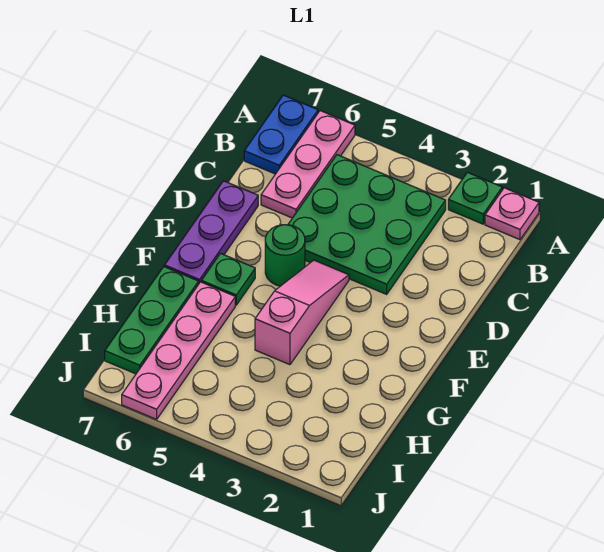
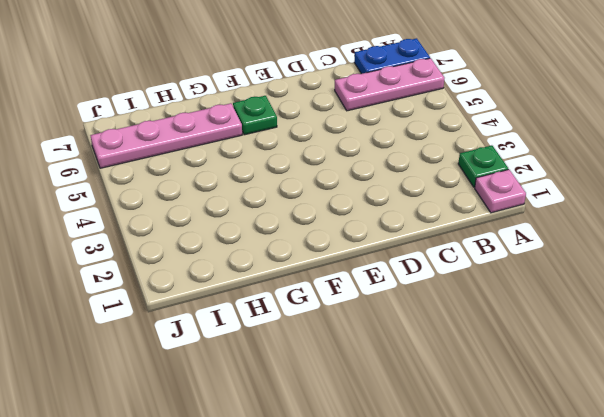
none -> green 3x3 plate [288,155,446,294]
none -> purple 1x3 plate [165,181,258,283]

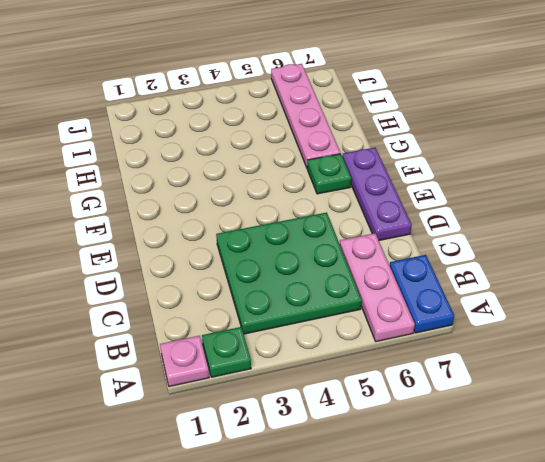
none -> pink 1x3 slope [255,260,349,365]
none -> green 1x1 round brick [265,225,305,286]

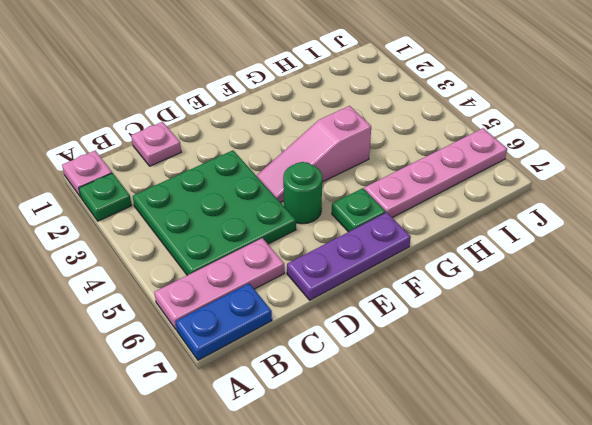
pink 1x1 plate [131,122,181,166] -> none
none -> green 1x3 plate [105,267,199,374]

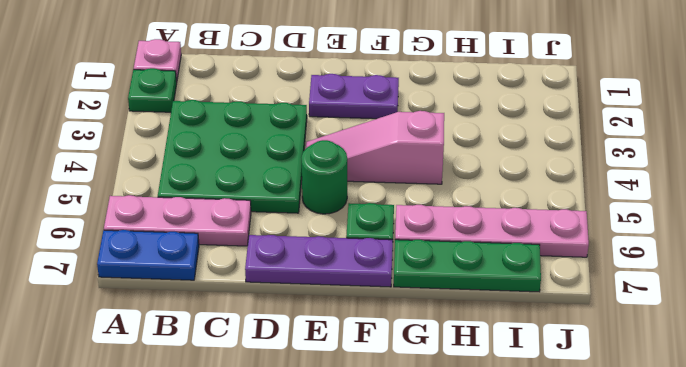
purple 1x2 plate [309,74,399,119] -> none

